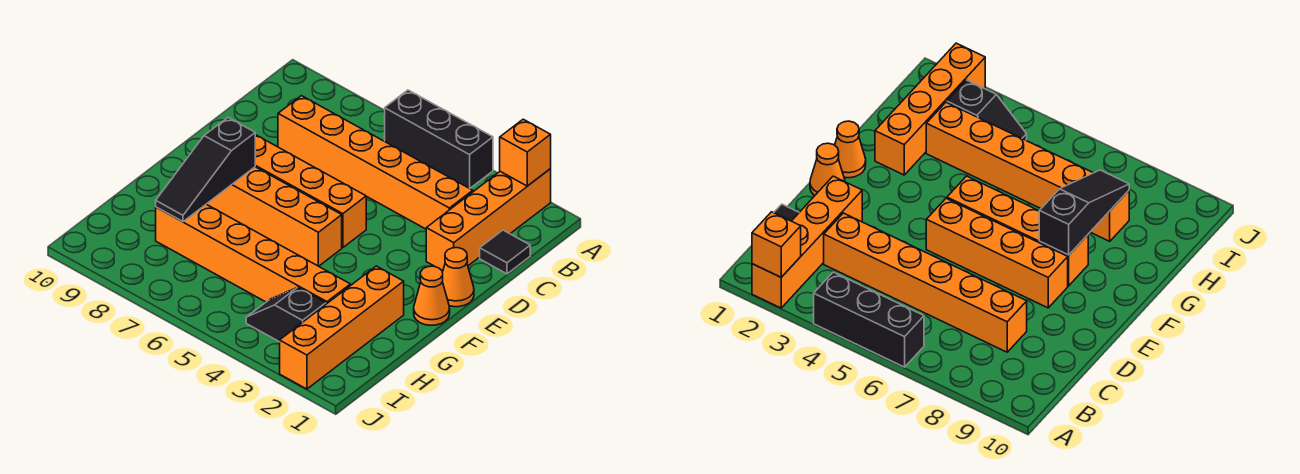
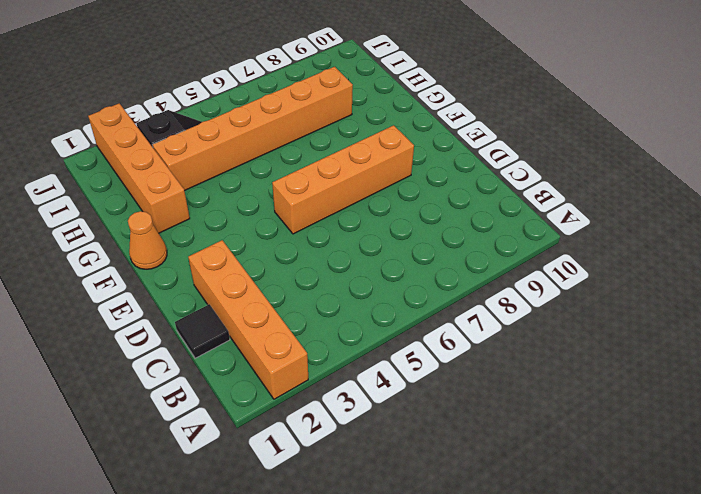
none -> black 1x3 brick [385,90,493,188]
none -> orange 1x6 brick [278,96,473,229]
none -> orange 1x1 cone [442,248,474,307]

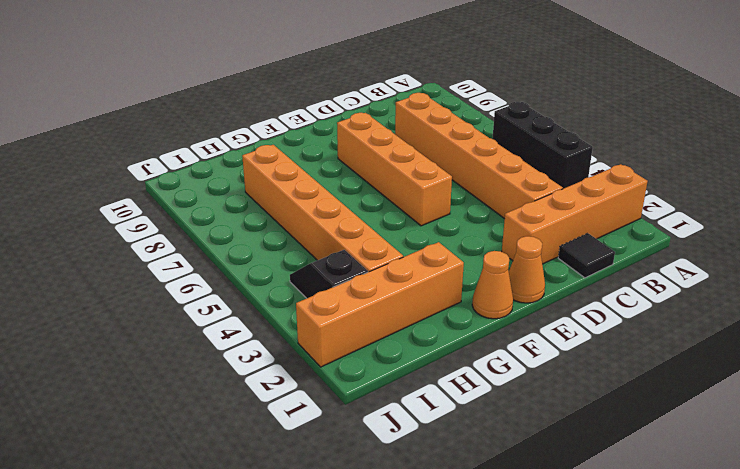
none -> orange 1x4 brick [207,167,342,266]
none -> orange 1x1 brick [500,119,551,186]
none -> black 1x3 slope [156,118,255,222]

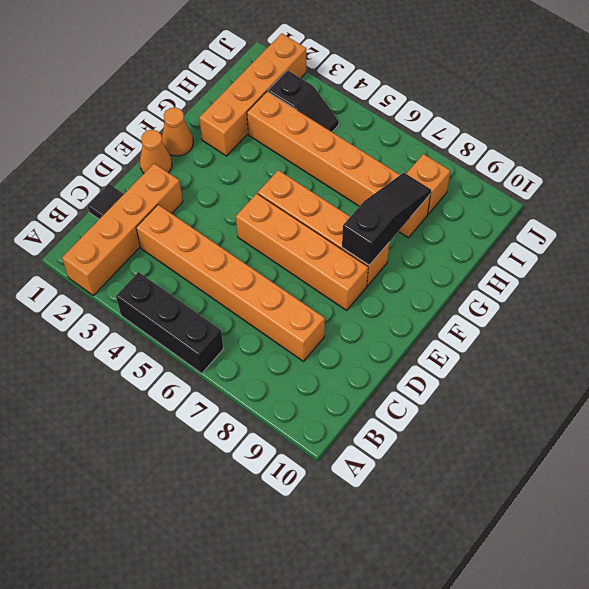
orange 1x1 brick [406,154,450,214] -> orange 1x1 brick moved to [500,119,551,186]

